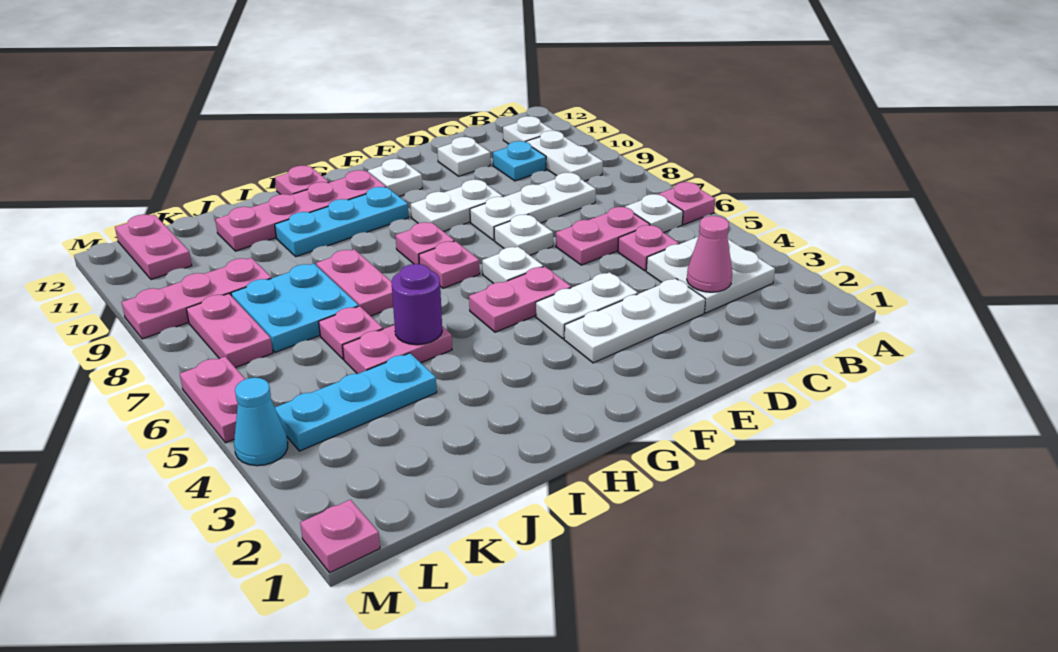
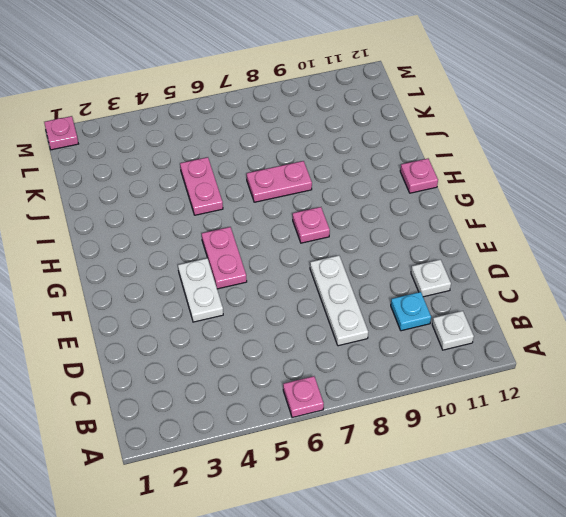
none -> white 2x2 plate [646,237,775,313]
none -> white 1x1 plate [625,194,683,233]
none -> white 1x2 plate [526,131,603,181]
none -> pink 1x1 plate [618,225,679,271]

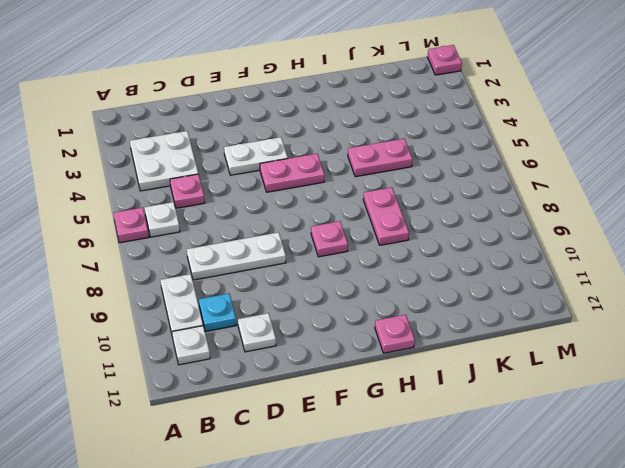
none -> pink 1x2 plate [556,207,650,265]
none -> white 1x3 plate [564,278,706,363]
none -> white 1x1 plate [494,215,553,255]
none -> white 1x2 plate [411,180,503,231]

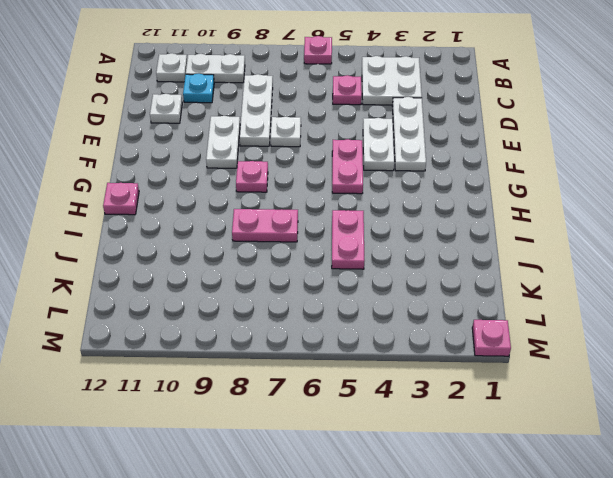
none -> white 1x1 plate [625,194,683,233]
none -> pink 1x2 plate [556,207,650,265]
none -> white 1x1 plate [482,247,543,284]
none -> white 1x1 plate [368,159,422,196]

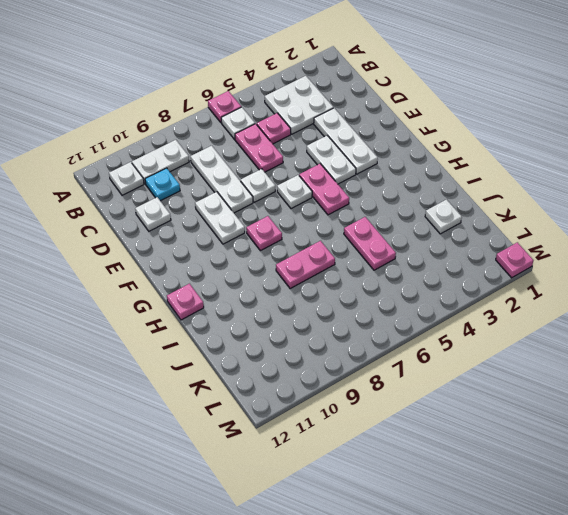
white 1x1 plate [425,200,462,234] -> white 1x1 plate moved to [368,159,422,196]
none -> pink 1x1 plate [419,241,480,288]
none -> cyan 1x3 plate [275,187,409,257]
none -> pink 1x4 plate [215,170,386,251]
none -> cyan 1x3 plate [275,353,437,451]

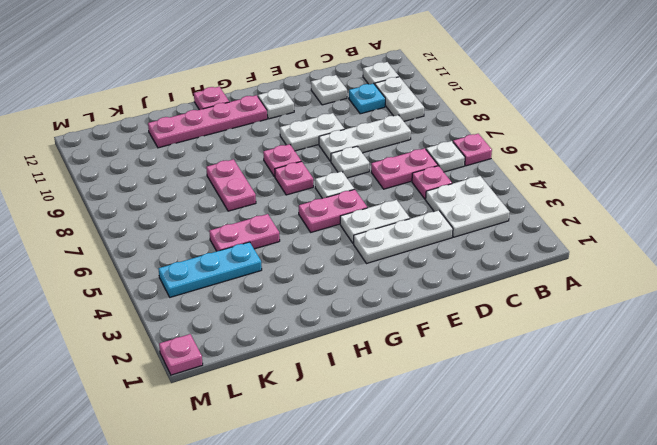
none -> cyan 1x3 plate [275,187,409,257]
none -> pink 1x1 plate [319,306,383,359]
none -> cyan 2x2 plate [231,264,359,352]
none -> pink 1x3 plate [122,258,271,339]

